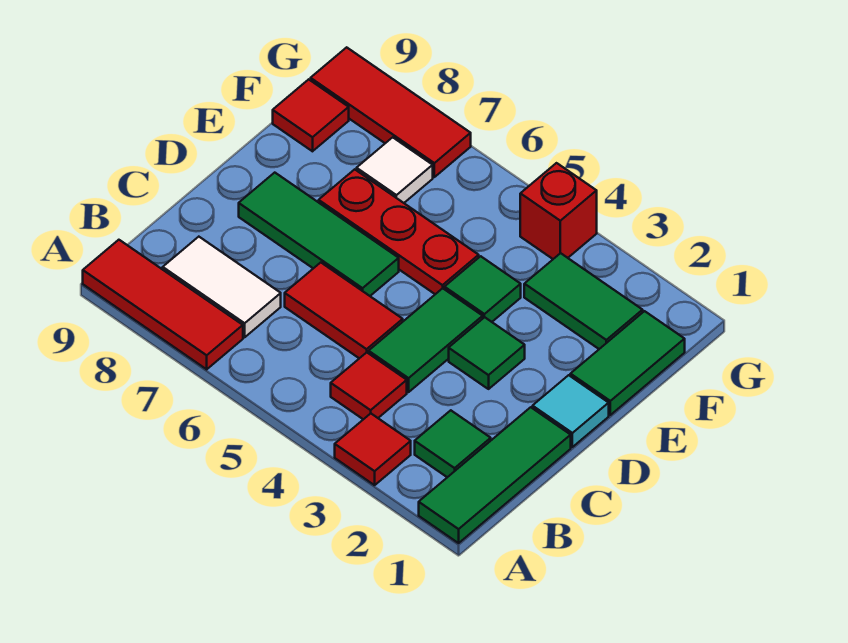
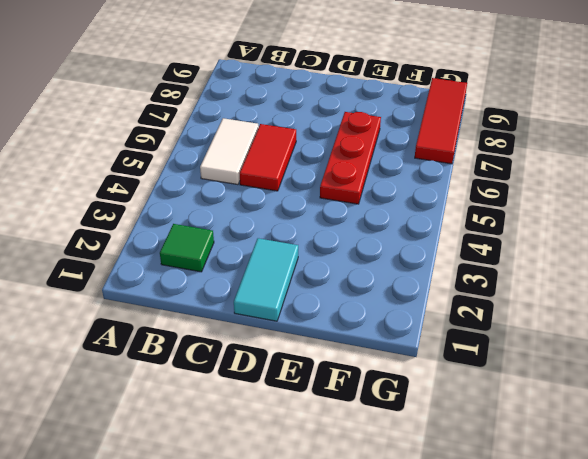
white 1x2 tile [200,118,259,185] -> white 1x2 tile moved to [163,237,281,337]
cyan 1x2 tile [234,238,298,321] -> cyan 1x1 tile [533,375,609,447]
none -> green 1x3 tile [419,407,571,543]
none -> red 1x1 tile [335,414,411,485]
none -> red 1x3 tile [83,240,243,369]

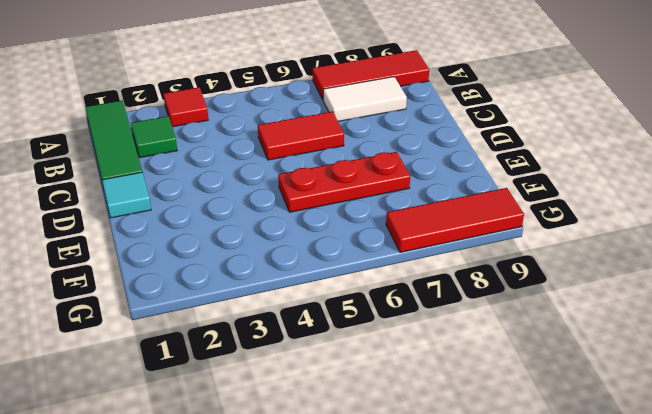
none -> red 1x1 tile [331,352,407,419]
none -> green 1x2 tile [369,288,483,392]
none -> green 1x1 tile [449,317,525,389]

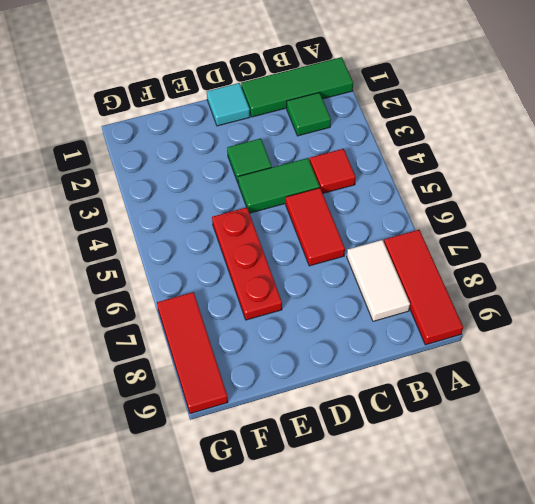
none -> red 1x1 tile [335,414,411,485]
none -> green 1x3 tile [239,173,399,296]
none -> green 1x2 tile [570,311,685,415]

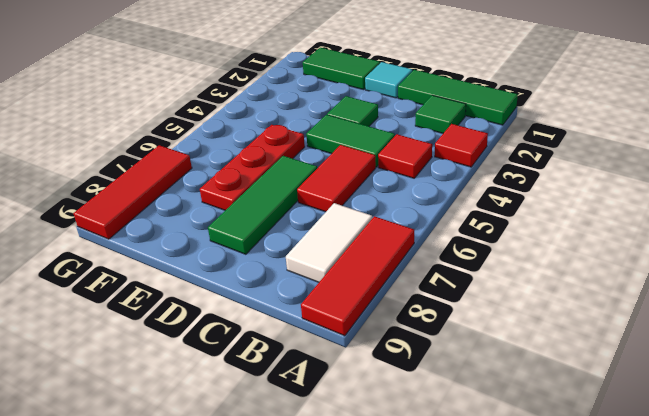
none -> green 1x1 tile [445,256,521,322]
none -> green 1x2 tile [524,253,643,349]
none -> white 1x1 tile [357,137,433,203]

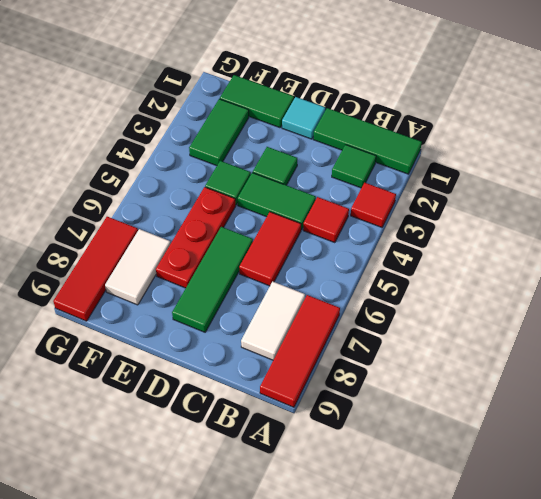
white 1x2 tile [105,229,171,305] -> white 1x1 tile [357,137,433,203]
none -> red 1x1 tile [273,79,349,151]
none -> red 1x1 brick [520,163,597,259]

